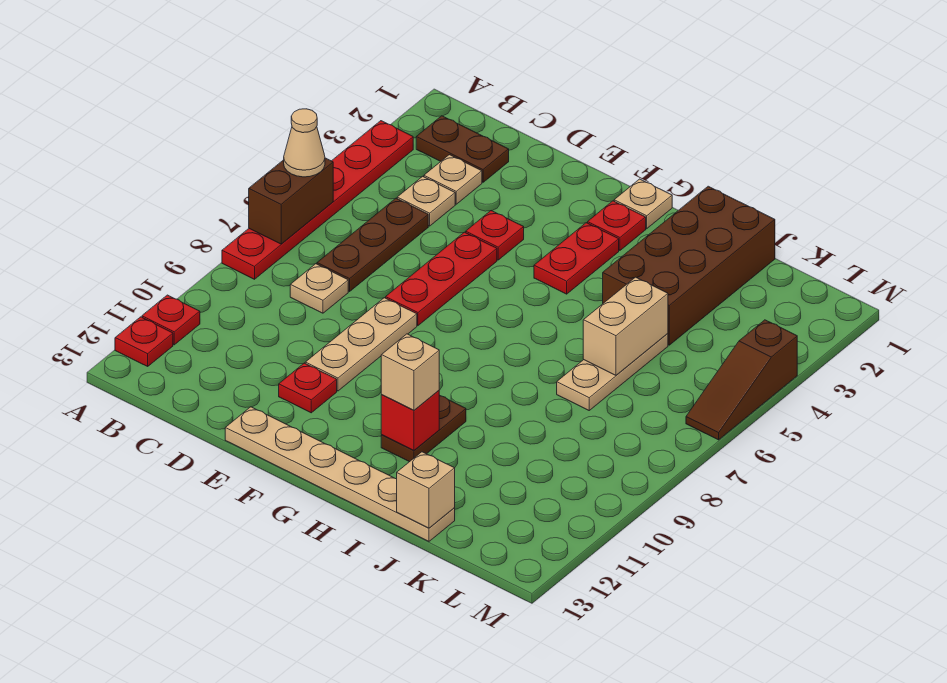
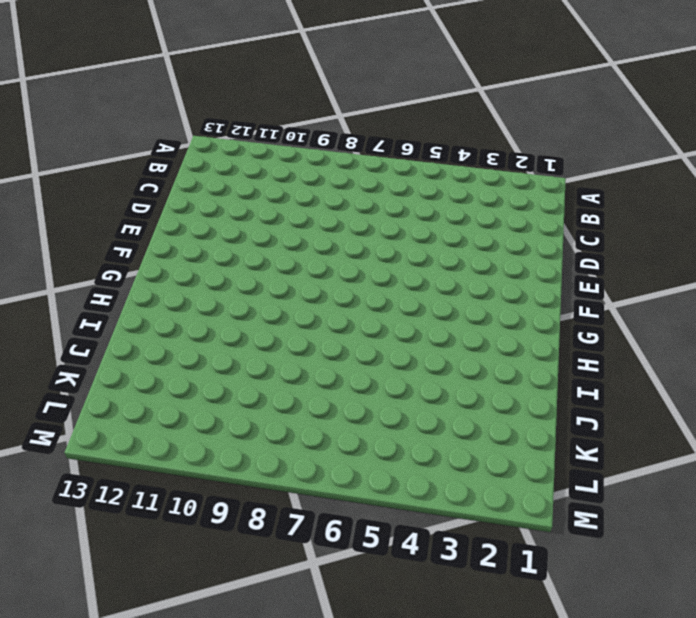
none -> red 1x6 plate [222,121,413,279]
none -> red 1x1 plate [142,295,200,345]
none -> red 1x1 plate [115,317,173,366]

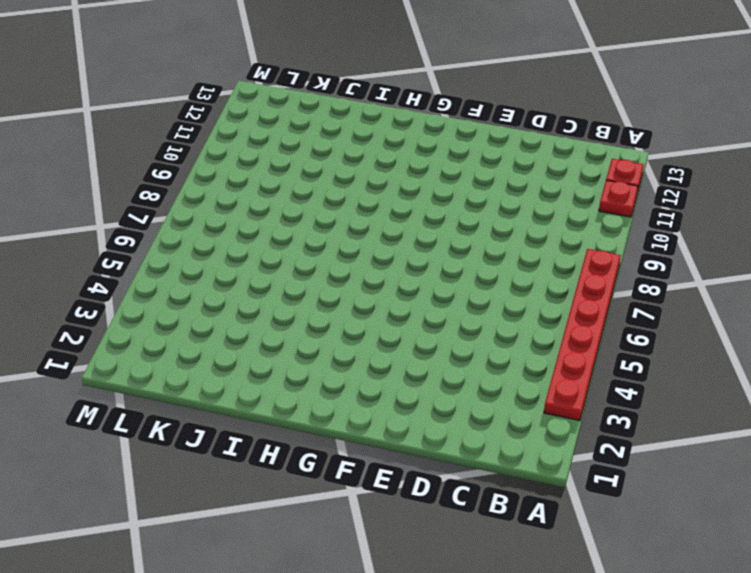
none -> brown 1x2 plate [416,116,509,182]
none -> tan 1x1 plate [424,155,482,204]
none -> tan 1x1 plate [397,176,455,226]

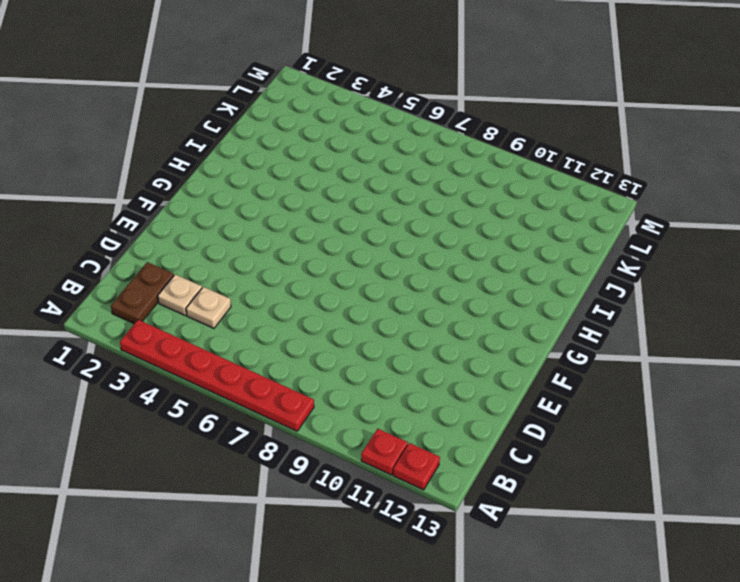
none -> brown 1x3 plate [317,198,428,291]
none -> tan 1x1 plate [290,264,348,313]
none -> red 1x1 plate [465,211,524,260]

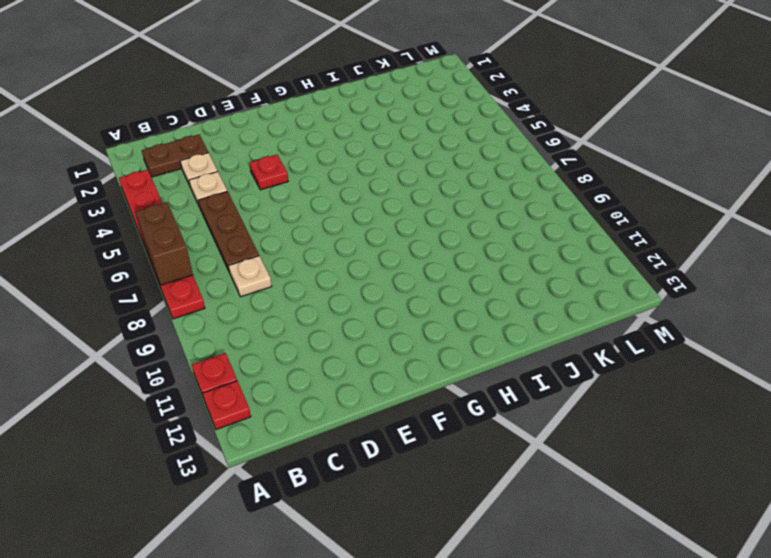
none -> red 1x3 plate [386,232,497,325]
none -> tan 1x3 plate [305,298,417,391]
none -> red 1x1 plate [279,363,337,413]

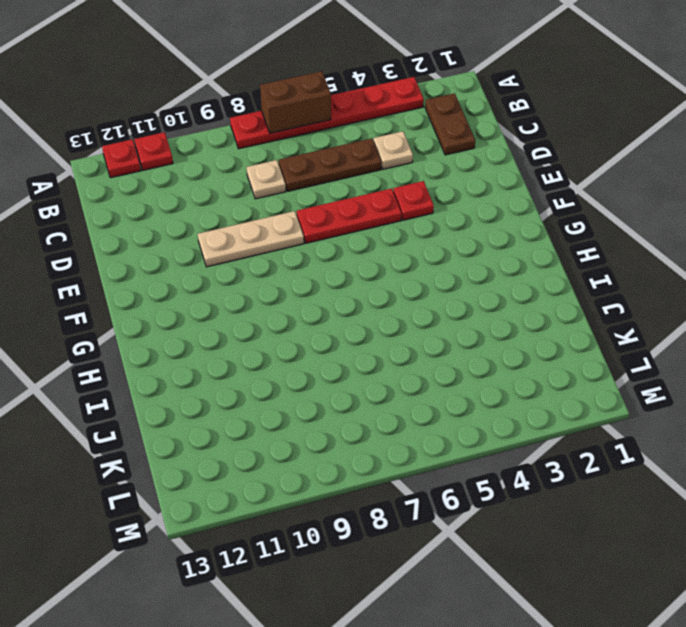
none -> tan 1x1 plate [424,155,482,204]
none -> red 1x1 plate [279,363,337,413]
none -> tan 1x6 plate [225,407,455,541]

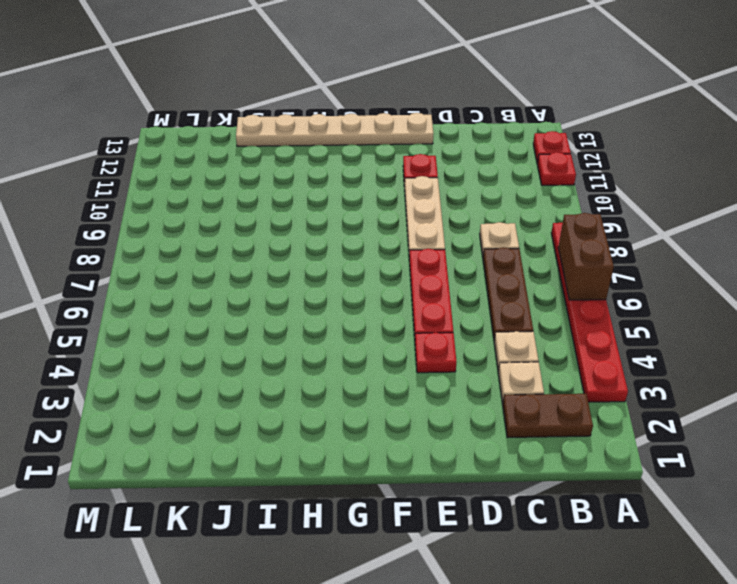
none -> tan 1x1 plate [614,179,672,229]
none -> red 1x1 plate [588,201,646,250]
none -> red 1x2 plate [534,223,619,294]

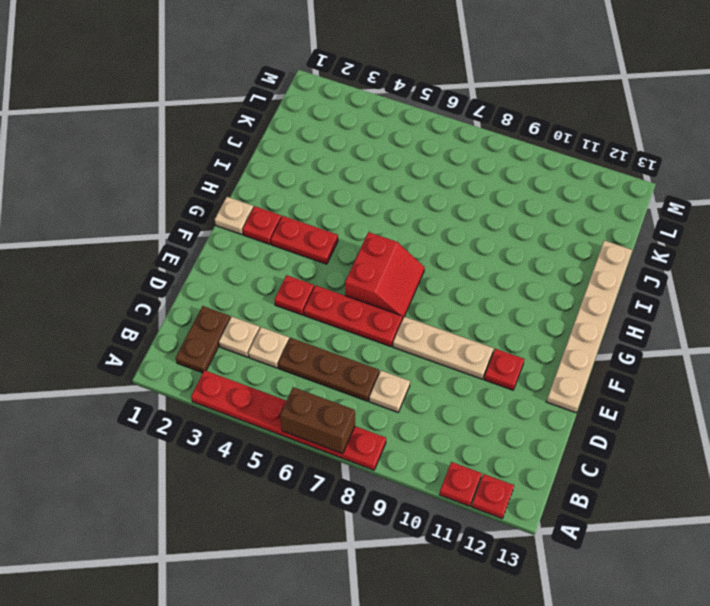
red 2x2 slope [345,232,425,320] -> none
none -> brown 1x2 plate [381,396,466,462]
none -> brown 2x4 brick [603,186,775,345]
none -> tan 1x3 plate [557,334,668,410]

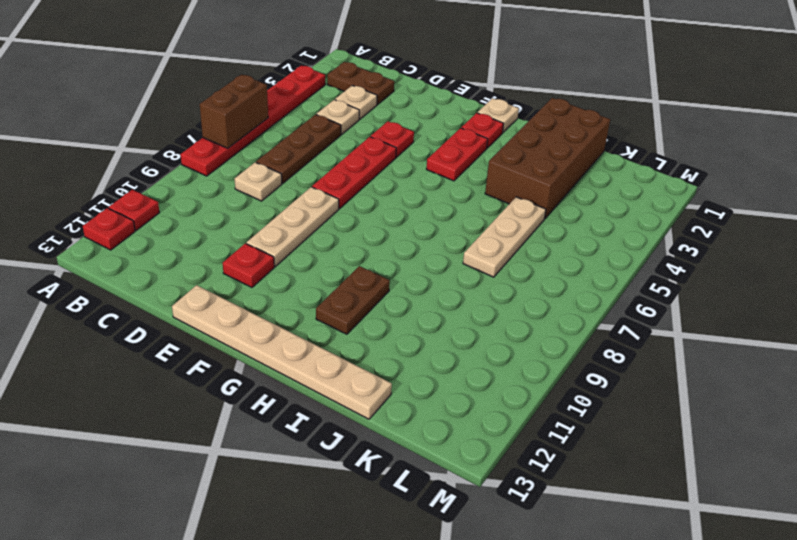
none -> brown 1x3 slope [686,320,797,440]
none -> red 1x1 brick [381,391,440,451]
none -> tan 1x2 brick [583,277,668,375]

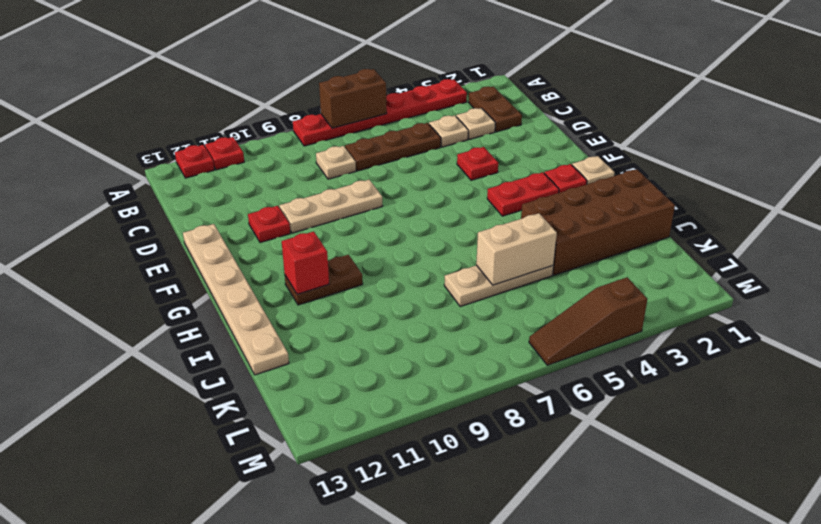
none -> red 1x3 plate [386,232,497,325]
none -> tan 1x1 brick [397,452,455,528]
none -> tan 1x1 cone [284,109,325,177]

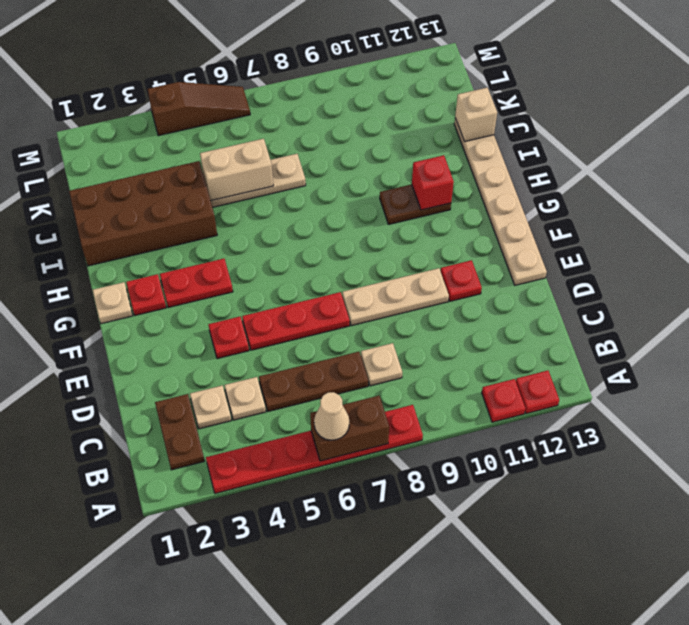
none -> tan 1x1 brick [381,334,439,410]

